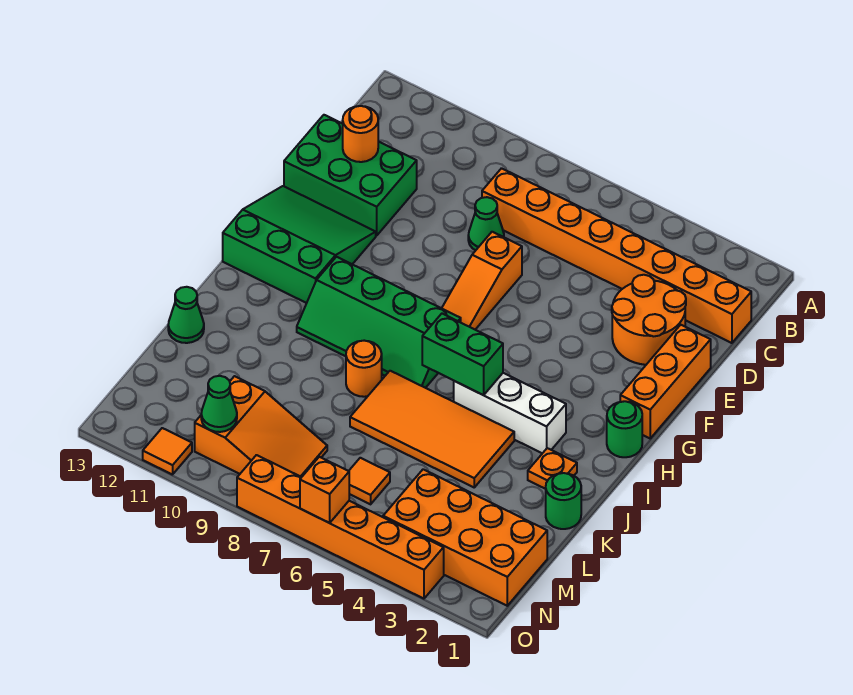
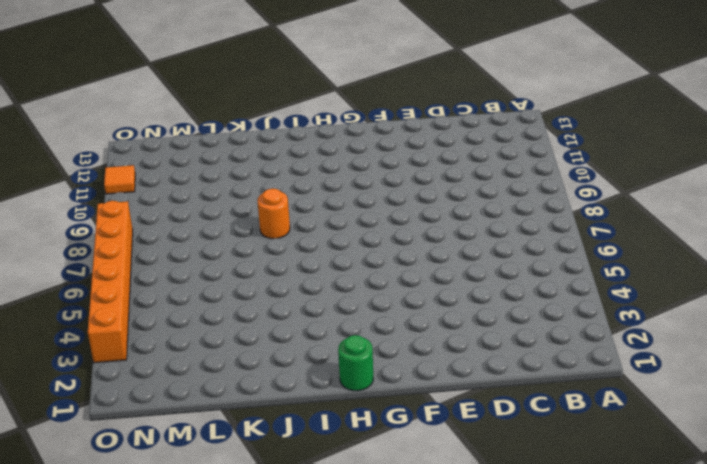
none -> orange 1x8 brick [482,168,751,343]
none -> orange 2x2 round brick [612,275,686,365]
none -> green 1x1 cone [468,197,504,250]

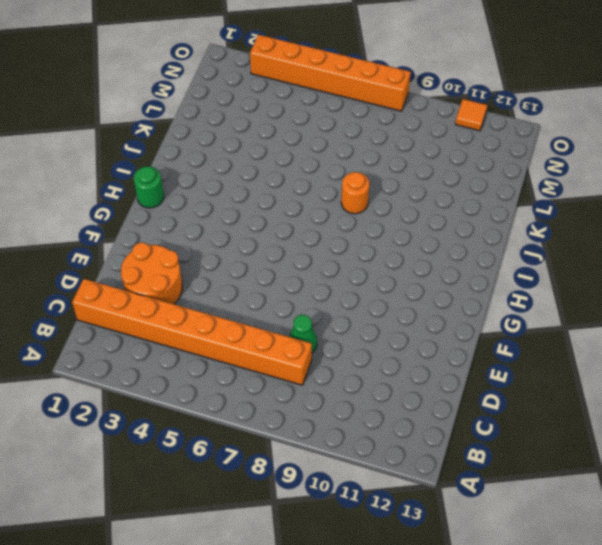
none -> green 2x3 brick [284,115,417,236]
none -> orange 1x3 brick [620,325,711,438]
none -> orange 1x3 slope [442,232,522,330]

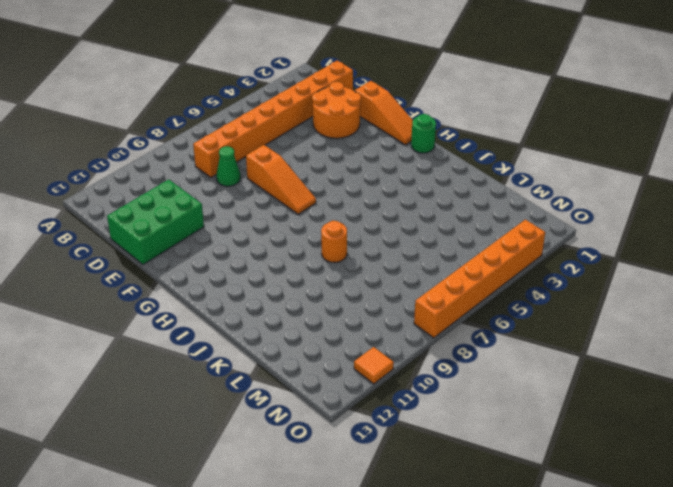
orange 1x3 slope [355,81,413,145] -> orange 1x3 brick [620,325,711,438]
none -> green 3x3 slope [223,186,376,303]
none -> green 2x4 slope [297,257,461,388]
none -> white 1x3 brick [454,373,566,453]

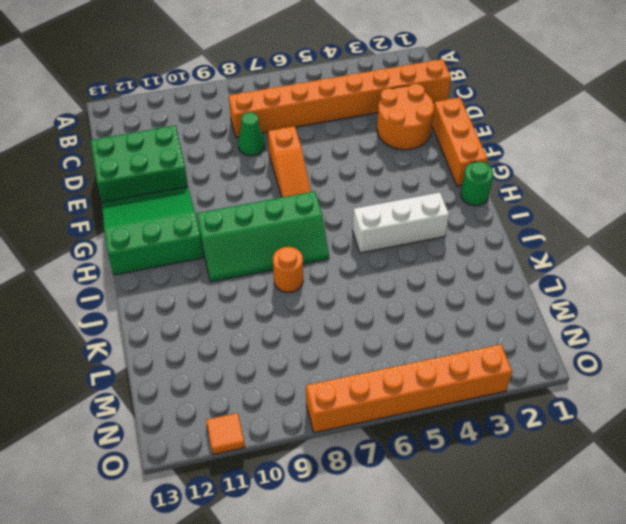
none -> orange 1x1 plate [528,448,577,489]
none -> orange 2x4 tile [350,371,514,487]
none -> green 1x1 round brick [546,473,581,529]

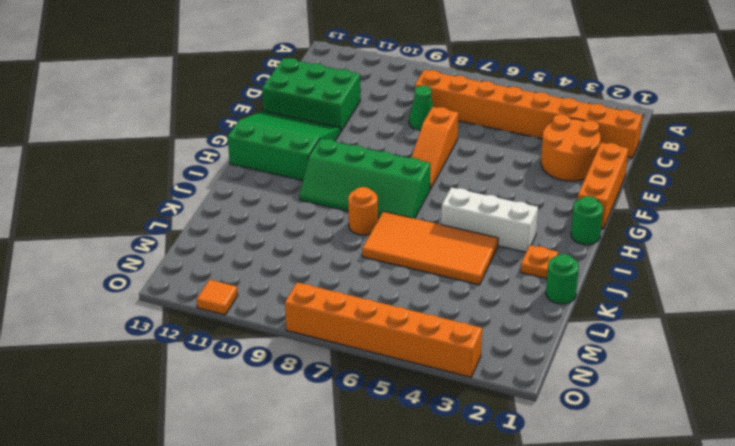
none -> green 1x1 cone [168,287,204,343]
none -> orange 2x4 brick [383,469,547,606]
none -> orange 1x1 tile [349,458,390,504]

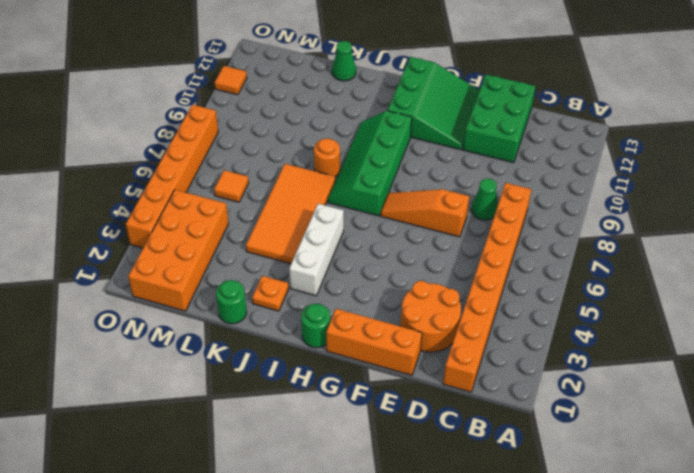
none -> orange 2x3 slope [195,376,327,477]
none -> orange 1x1 round brick [343,106,378,162]
none -> green 1x2 brick [422,314,503,395]

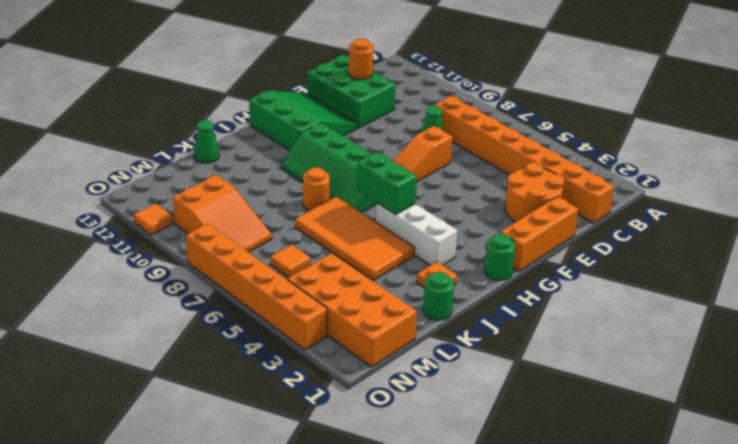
none -> green 1x1 cone [201,376,237,432]
none -> orange 1x1 brick [300,457,349,523]

